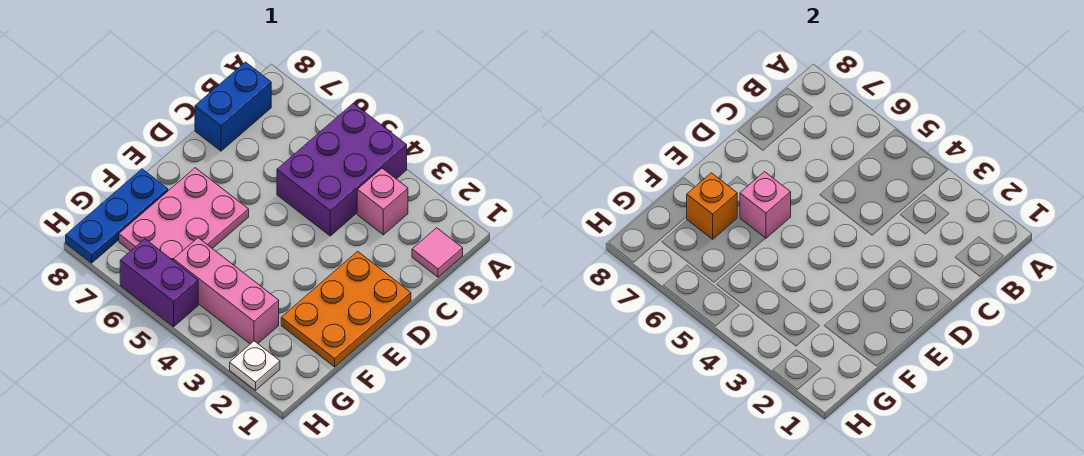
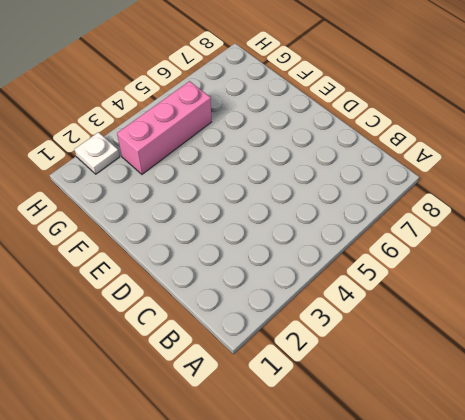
none -> purple 2x3 brick [277,103,407,236]
none -> pink 1x1 tile [412,228,463,277]
none -> pink 1x1 brick [357,168,408,235]

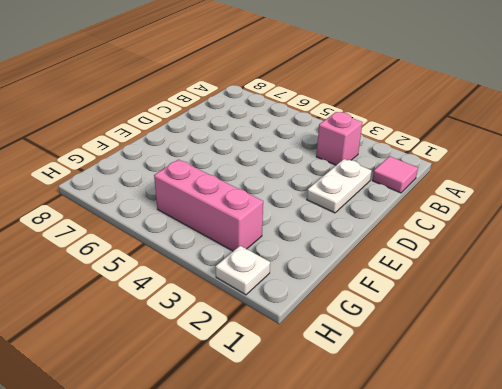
white 1x2 plate [307,159,372,213] -> orange 2x3 plate [281,251,411,367]
none -> purple 2x3 brick [277,103,407,236]
none -> blue 1x2 brick [195,62,271,151]
none -> pink 2x3 plate [119,168,249,260]

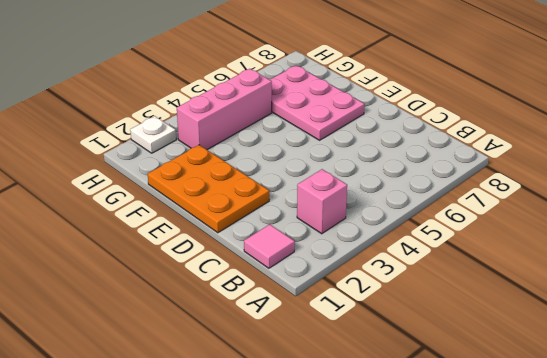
none -> purple 2x3 brick [277,103,407,236]
none -> blue 1x2 brick [195,62,271,151]
none -> blue 1x3 plate [66,169,168,263]

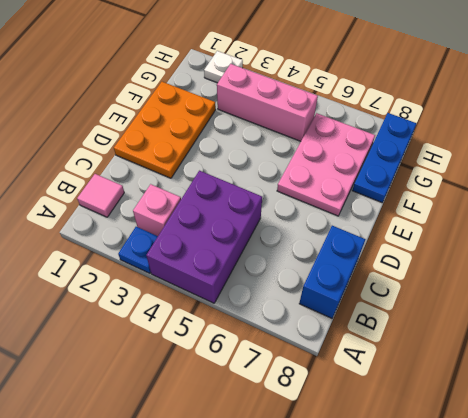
blue 1x1 plate [118,227,158,273] -> none
none -> purple 1x2 brick [120,239,198,327]
none -> pink 1x1 brick [740,172,791,238]
none -> orange 1x1 brick [687,173,737,239]

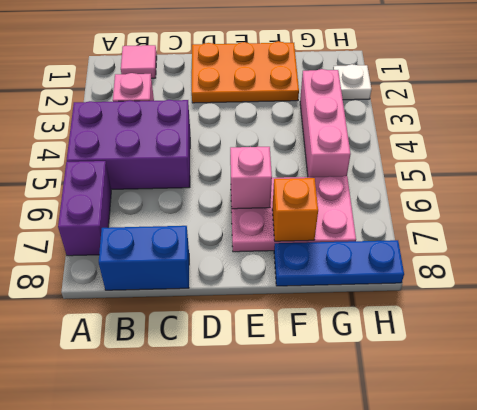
purple 1x2 brick [58,161,111,256] -> purple 1x2 brick moved to [120,239,198,327]

